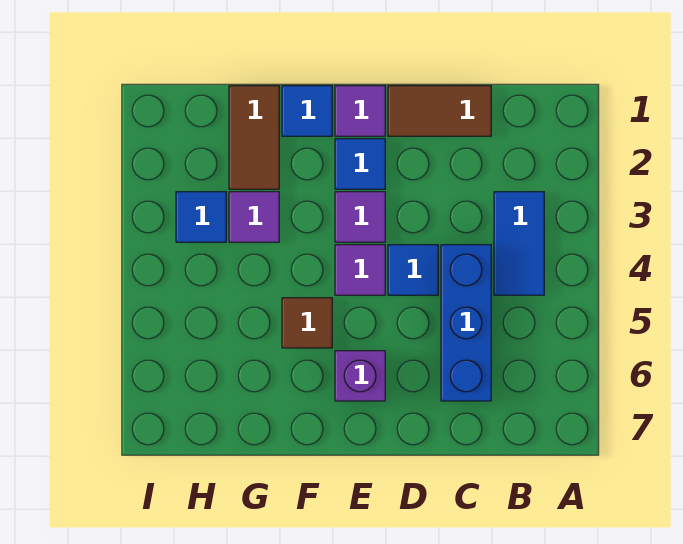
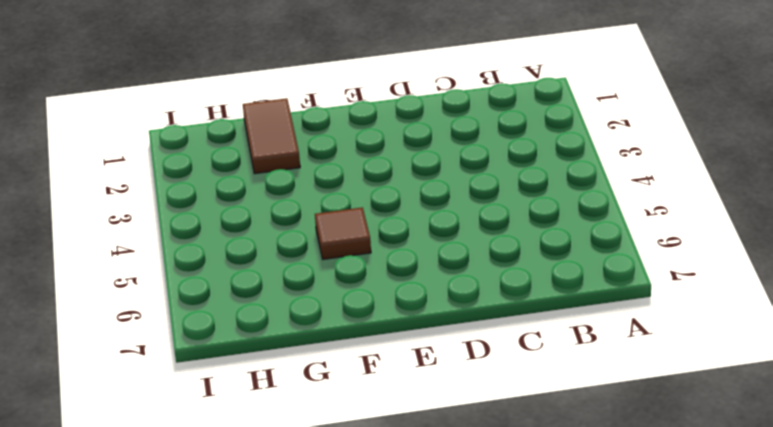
none -> blue 1x2 tile [494,192,544,295]
none -> brown 1x2 tile [388,86,491,136]
none -> blue 1x3 brick [441,245,491,401]

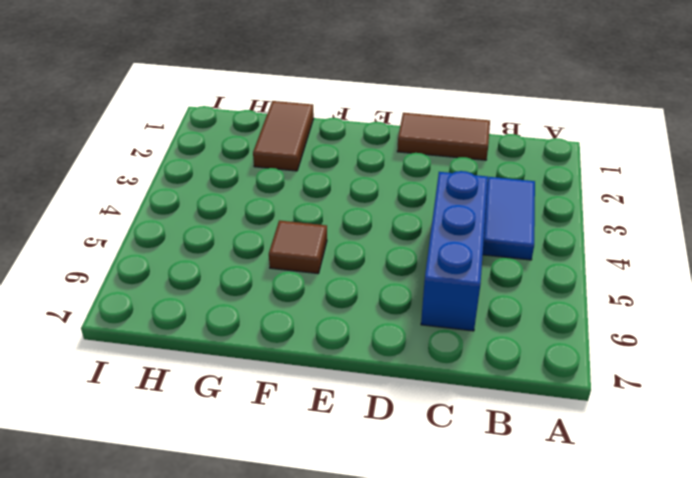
none -> blue 1x1 tile [388,245,438,295]
none -> purple 1x1 tile [335,86,385,136]
none -> blue 1x1 tile [335,139,385,189]

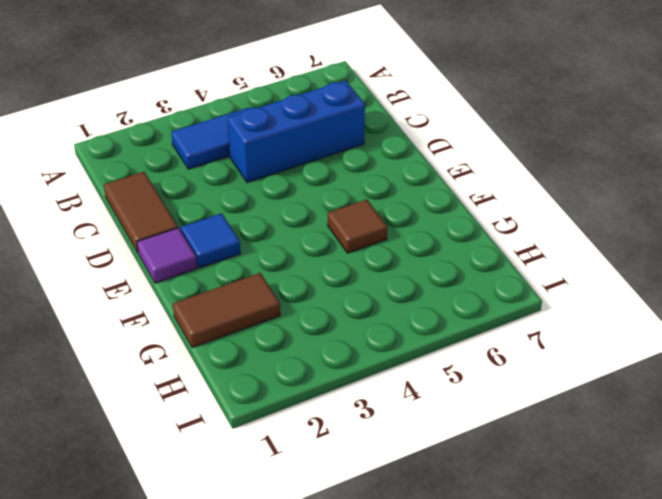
none -> blue 1x1 tile [388,245,438,295]
none -> purple 1x1 tile [335,192,385,242]
none -> purple 1x1 tile [335,245,385,295]

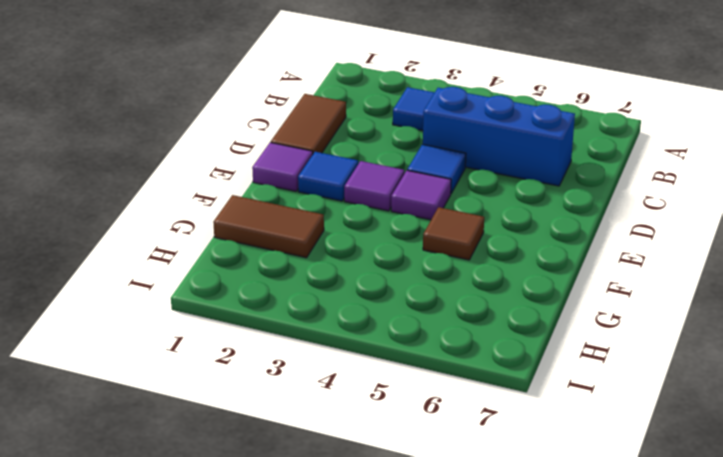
none -> purple 1x1 brick [335,351,385,401]
none -> blue 1x1 tile [282,86,332,136]
none -> purple 1x1 tile [229,192,279,242]

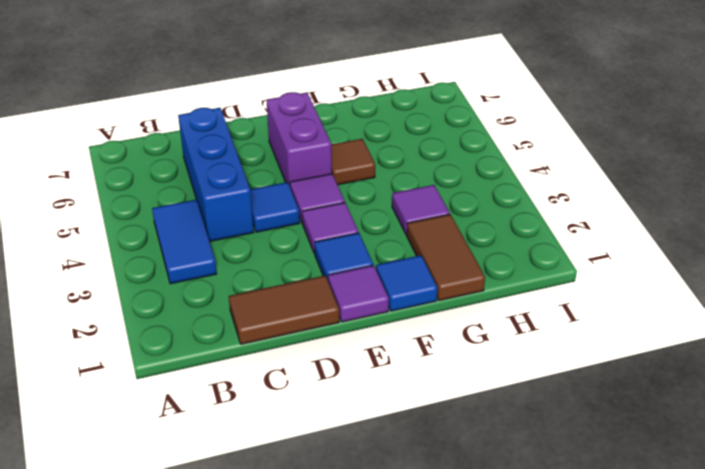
purple 1x2 brick [267,92,332,186] -> purple 1x1 brick [335,351,385,401]
none -> blue 1x1 tile [176,192,226,242]

